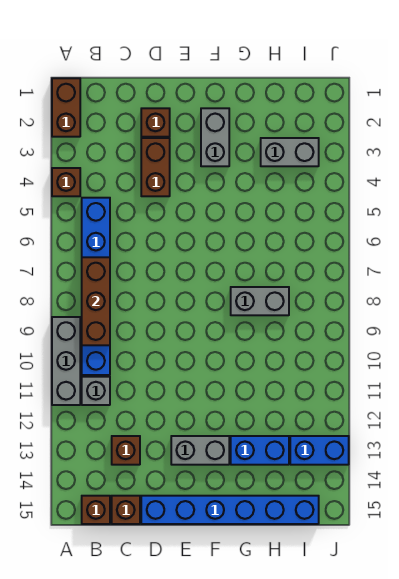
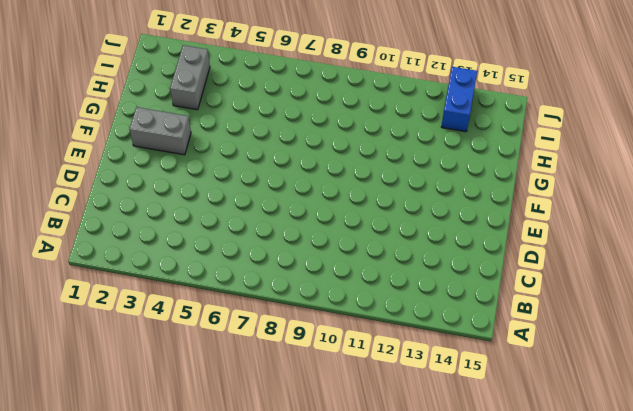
none -> brown 1x2 brick [52,78,80,137]
none -> brown 1x1 brick [52,168,80,196]
none -> grey 1x3 brick [52,317,80,405]

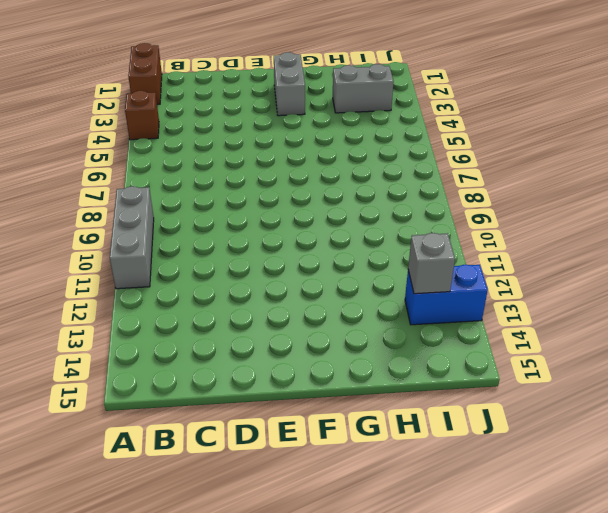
grey 1x1 brick [408,233,455,294] -> grey 1x1 brick moved to [82,377,110,405]
none -> blue 1x6 brick [82,198,110,375]
none -> brown 1x1 brick [82,496,110,524]
none -> brown 1x1 brick [112,436,140,465]

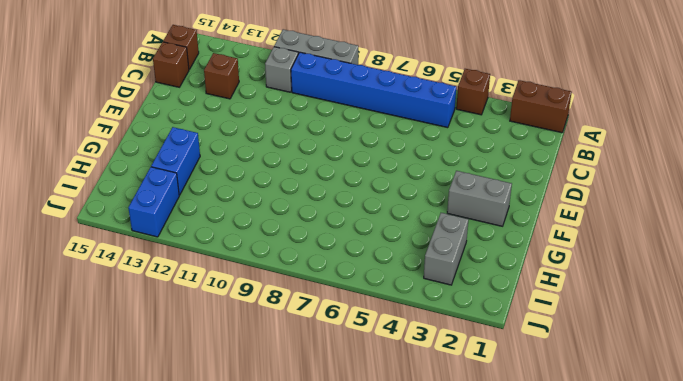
none -> brown 1x1 brick [141,108,170,137]
none -> brown 1x2 brick [141,138,170,196]
none -> blue 1x6 brick [141,496,319,524]

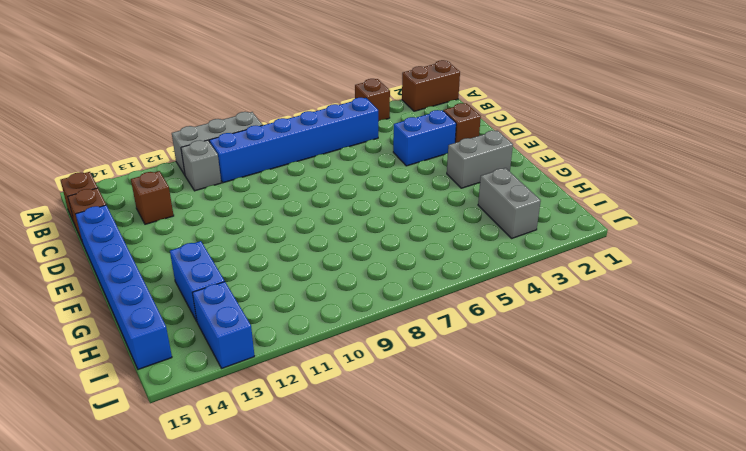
blue 1x2 brick [393,110,456,166] -> brown 1x2 brick [141,138,170,196]
none -> grey 1x2 brick [171,436,229,465]
none -> grey 1x2 brick [231,287,289,315]
none -> brown 1x3 brick [82,257,110,345]

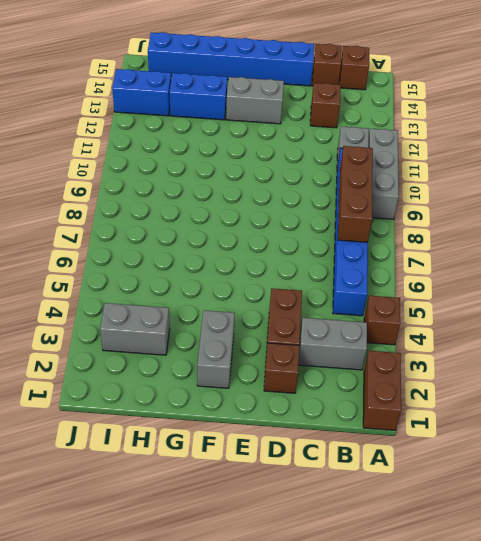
grey 1x2 brick [299,318,367,370] -> grey 1x2 brick moved to [231,287,289,315]

